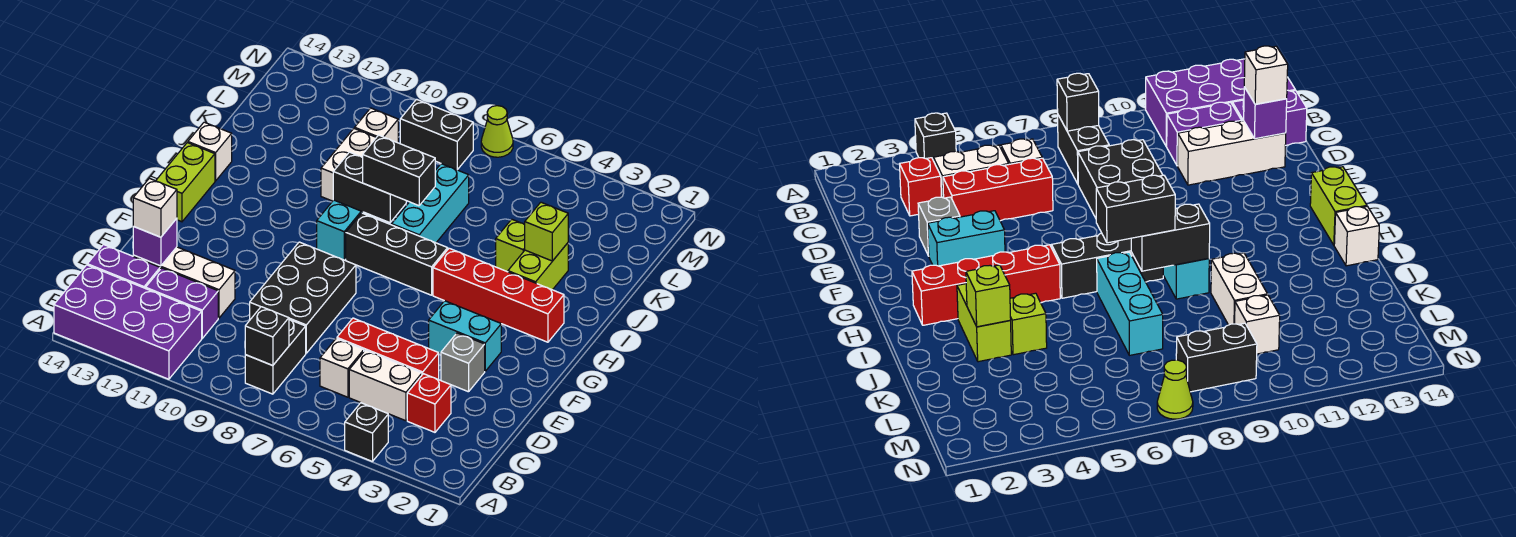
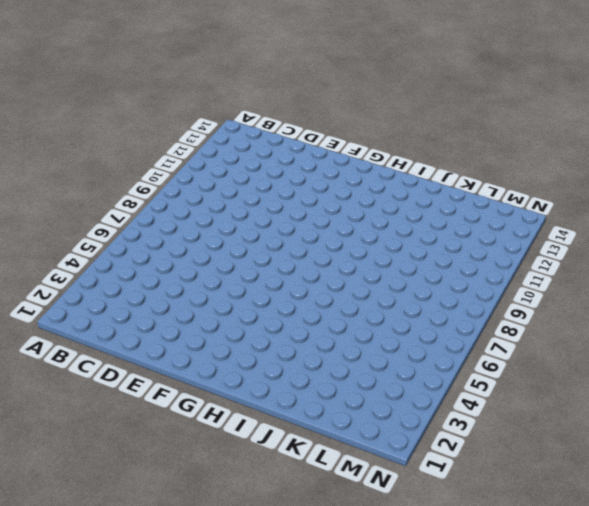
none -> black 1x1 brick [345,403,388,462]
none -> purple 2x4 brick [54,265,202,379]
none -> black 1x2 brick [245,319,306,394]
none -> red 1x1 brick [407,374,451,432]

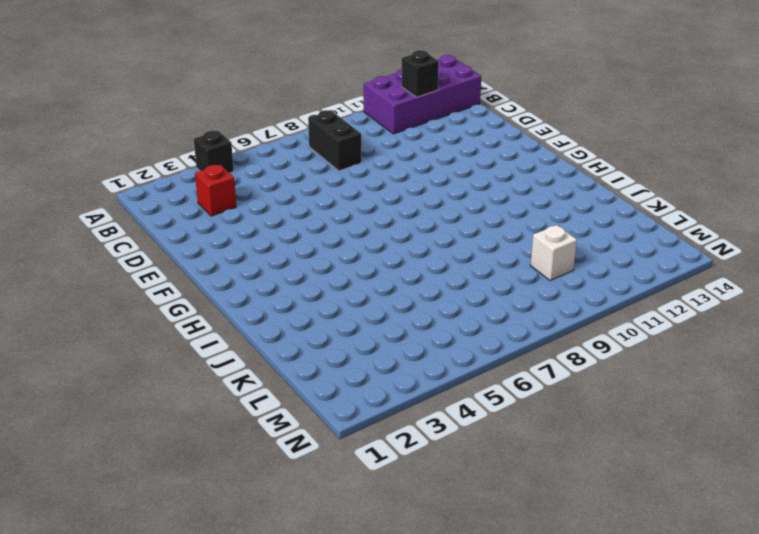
black 1x1 brick [401,50,439,97] -> black 1x1 brick moved to [245,307,289,366]
none -> white 1x2 brick [349,350,422,421]
none -> white 1x1 brick [320,339,364,397]
none -> purple 1x2 brick [146,268,218,338]
none -> purple 1x2 brick [87,245,160,288]

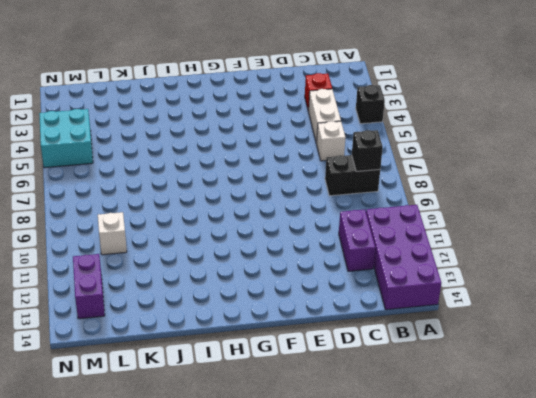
cyan 2x2 brick [39,109,93,168] -> none
purple 1x2 brick [73,254,105,319] -> purple 1x2 brick moved to [87,245,160,288]
none -> red 1x3 brick [337,318,439,380]
none -> black 2x3 brick [250,242,356,353]
none -> white 1x3 brick [133,247,235,318]
none -> grey 1x1 brick [441,333,485,392]

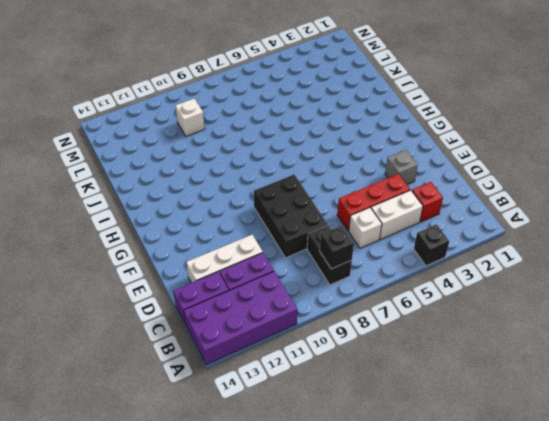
none -> cyan 1x2 brick [429,301,501,371]
none -> lime 1x2 brick [156,143,215,222]
none -> red 1x4 brick [433,248,564,342]
none -> black 1x3 brick [346,213,448,295]

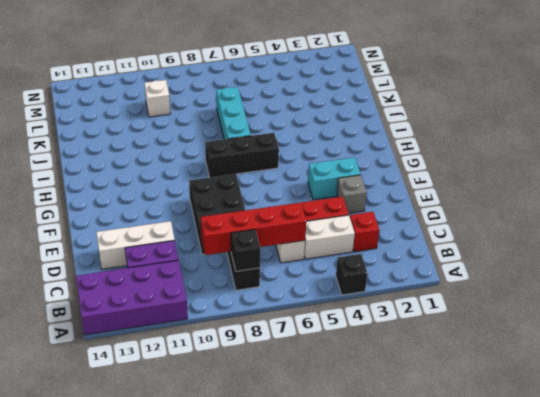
red 1x4 brick [201,202,306,255] -> red 1x4 brick moved to [433,248,564,342]
none -> purple 1x2 brick [87,245,160,288]
none -> lime 1x2 brick [156,143,215,222]
none -> cyan 1x2 brick [317,200,377,260]
none -> lime 1x2 brick [508,243,568,290]

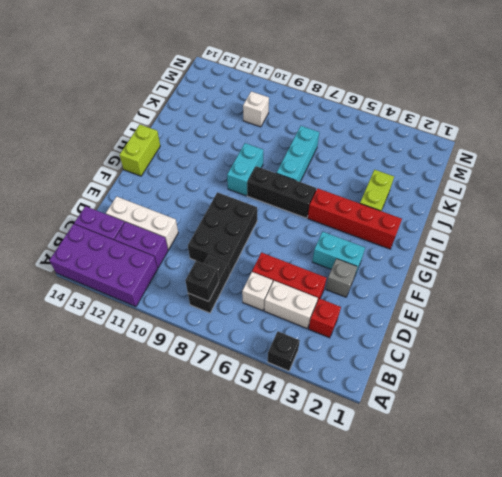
none -> white 1x1 brick [188,122,232,181]
none -> lime 1x1 brick [496,219,525,272]
none -> white 1x2 brick [321,128,376,201]
none -> black 1x2 brick [400,99,473,170]

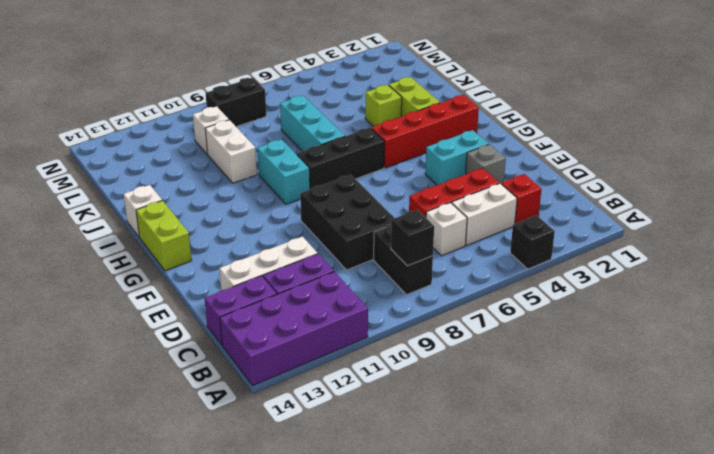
none -> lime 1x1 cone [481,106,513,157]
none -> purple 1x1 brick [133,218,177,266]
none -> black 1x2 brick [333,152,406,223]
none -> lime 1x1 brick [524,202,568,261]

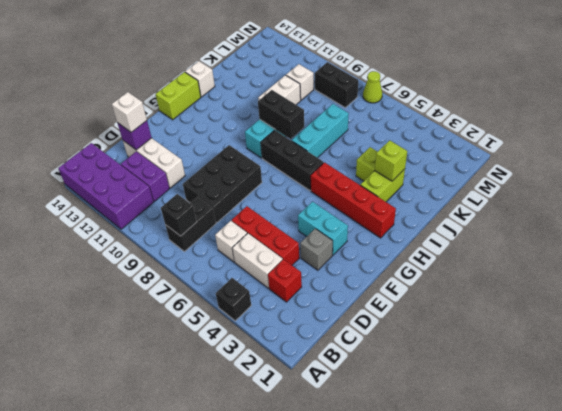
none -> purple 1x2 brick [87,245,160,288]
none -> black 1x2 brick [362,135,435,206]

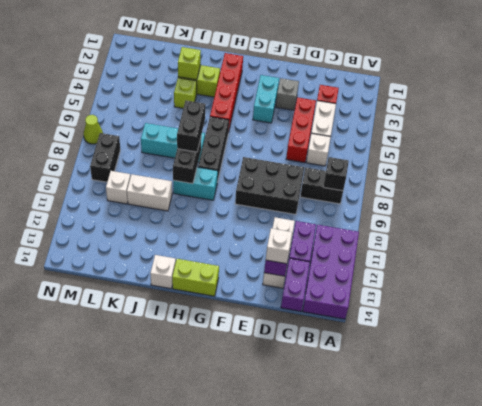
none -> black 1x1 brick [345,403,388,462]

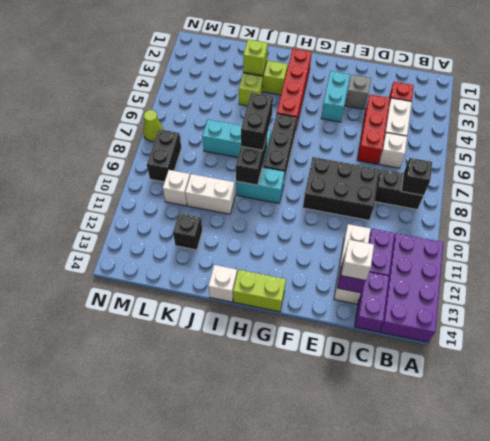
black 1x1 brick [173,213,202,250] -> black 1x1 brick moved to [345,403,388,462]

